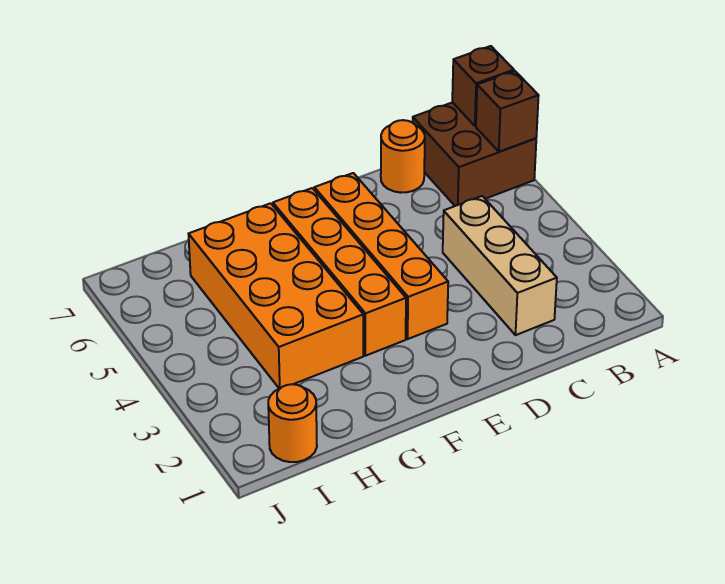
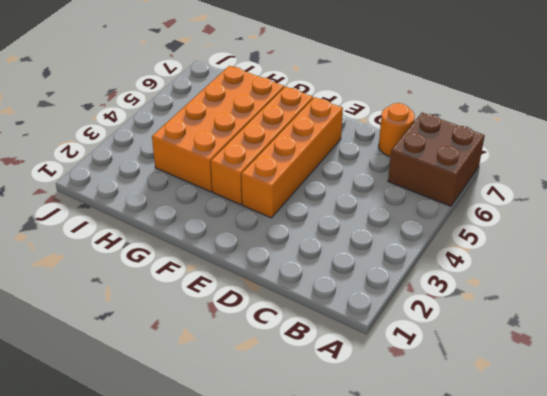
none -> tan 1x3 brick [443,196,557,335]
none -> orange 1x1 round brick [268,384,317,462]

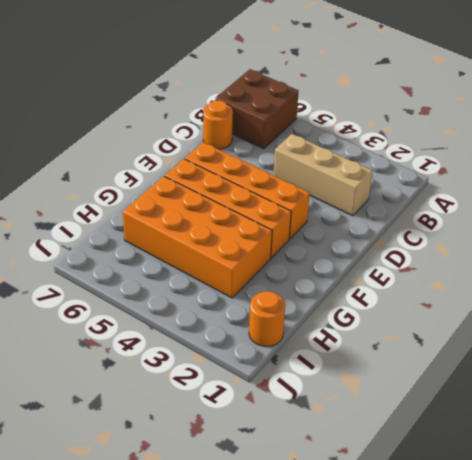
none -> brown 1x1 brick [476,71,539,152]
none -> brown 1x1 brick [452,46,514,126]

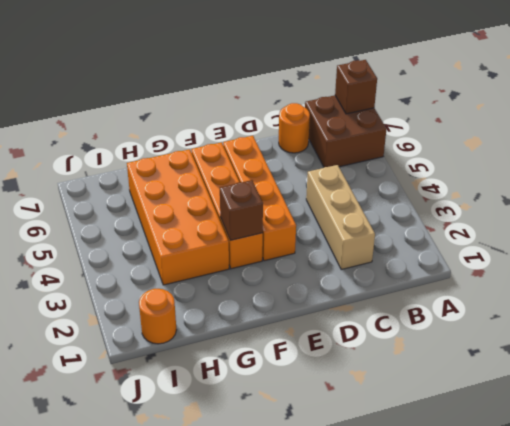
brown 1x1 brick [220,180,263,240] -> brown 1x1 brick moved to [476,71,539,152]

